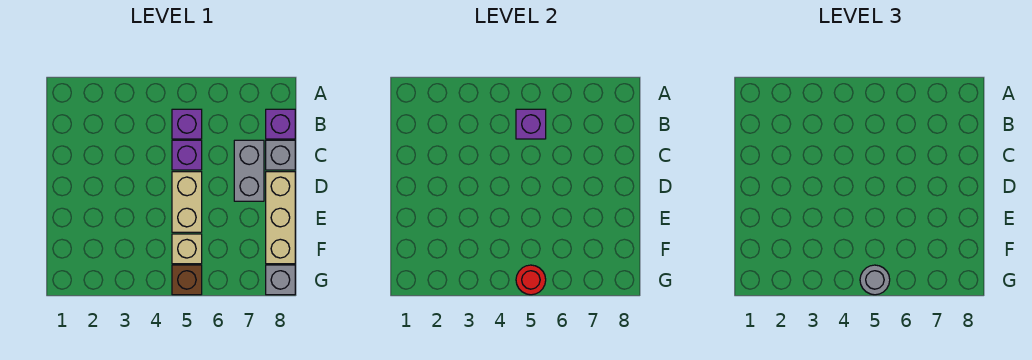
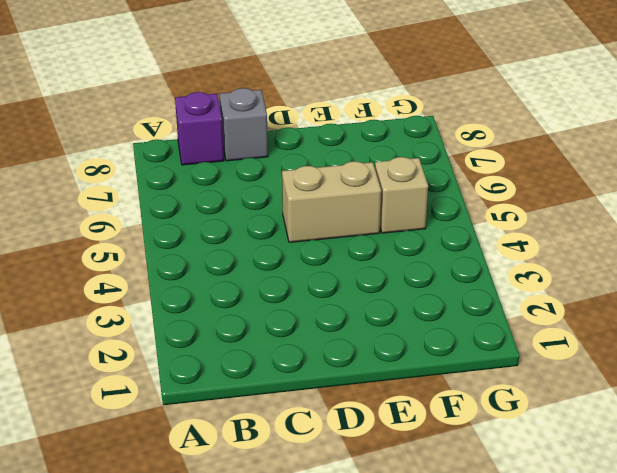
none -> purple 1x1 brick [172,109,202,139]
none -> purple 1x1 brick [172,140,202,170]
none -> grey 1x2 brick [234,140,264,201]

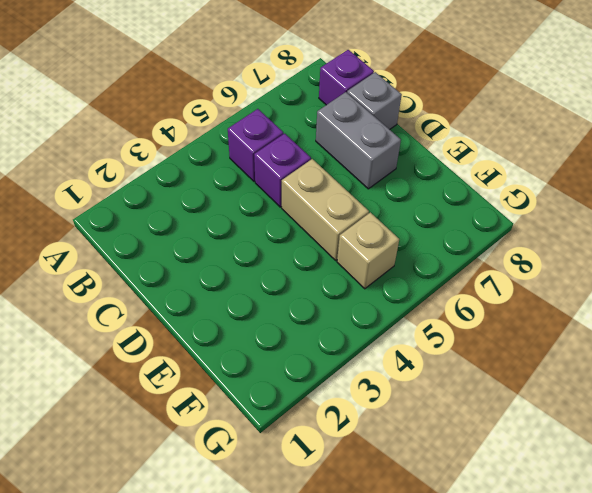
none -> tan 1x3 brick [266,172,295,264]
none -> brown 1x1 brick [172,265,202,295]
none -> grey 1x1 brick [266,265,295,295]

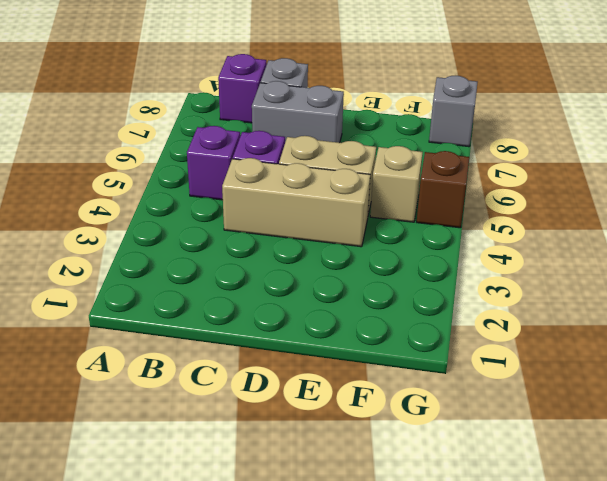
tan 1x3 brick [222,158,370,247] -> tan 1x3 brick moved to [266,172,295,264]
none -> purple 1x1 brick [516,109,546,139]
none -> red 1x1 round brick [516,265,546,295]
none -> grey 1x1 round brick [860,265,890,295]

